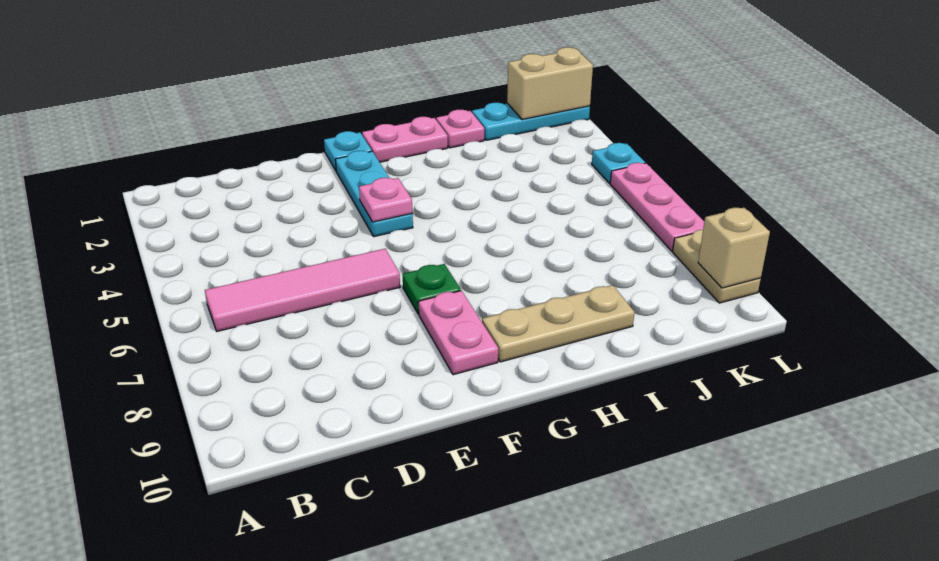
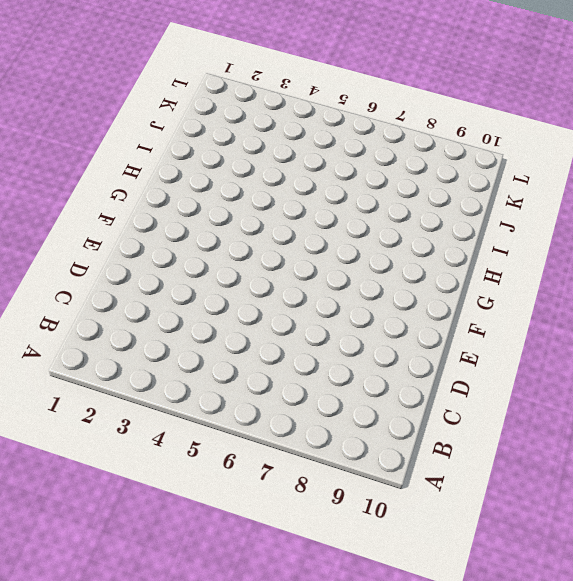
none -> pink 1x4 tile [205,249,400,331]
none -> cyan 1x1 plate [324,131,372,170]
none -> cyan 1x3 plate [335,151,413,237]

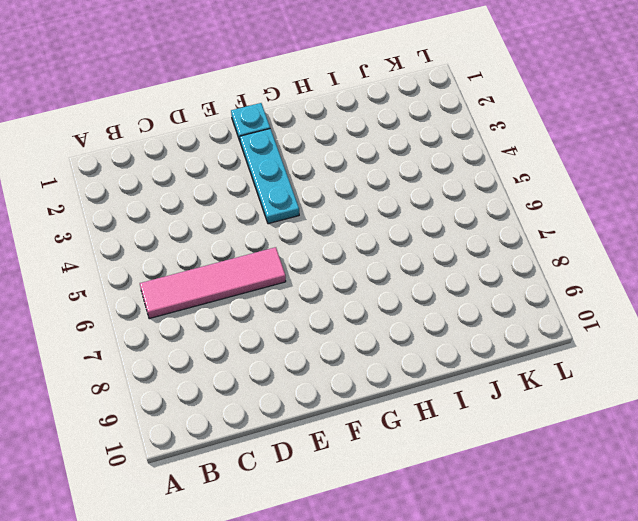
none -> green 1x1 plate [402,264,461,314]
none -> pink 1x2 plate [418,291,498,375]
none -> pink 1x2 plate [362,117,448,162]

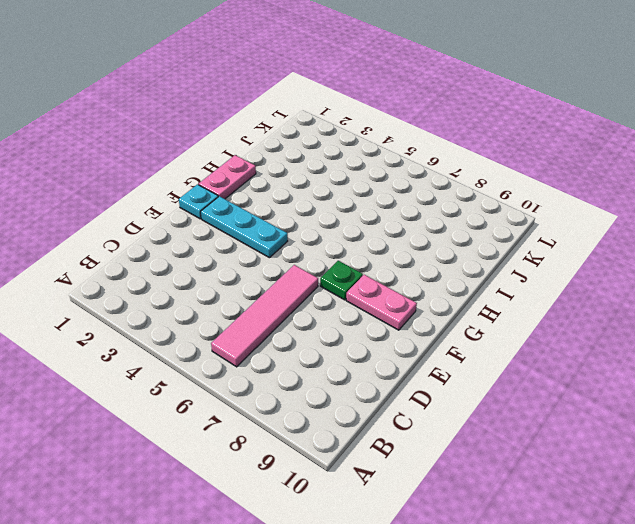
none -> tan 1x3 plate [482,285,635,362]
none -> pink 1x1 plate [436,110,484,148]
none -> cyan 1x3 plate [472,103,590,140]

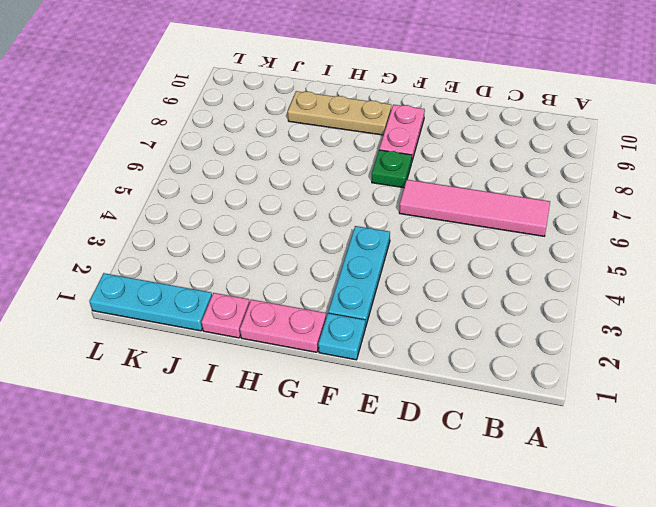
none -> cyan 1x1 plate [592,143,645,183]
none -> pink 1x3 plate [610,163,704,251]
none -> tan 1x2 plate [673,230,761,303]

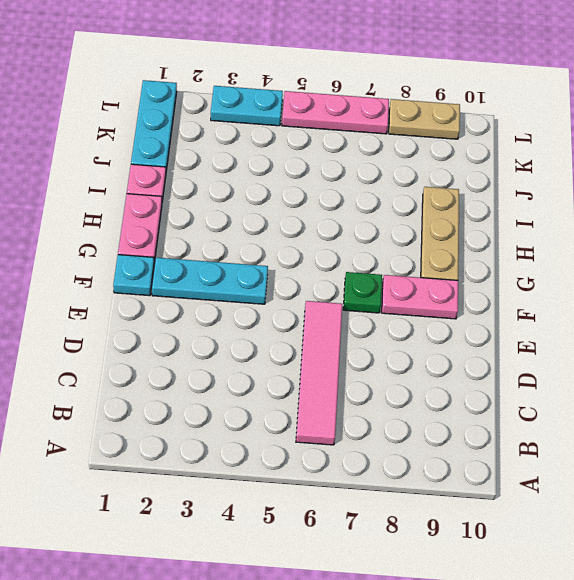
cyan 1x2 plate [211,86,283,126] -> cyan 1x1 plate [592,143,645,183]
none -> pink 1x1 plate [359,178,412,222]
none -> tan 1x2 brick [507,47,593,120]
none -> tan 1x1 brick [698,208,770,288]

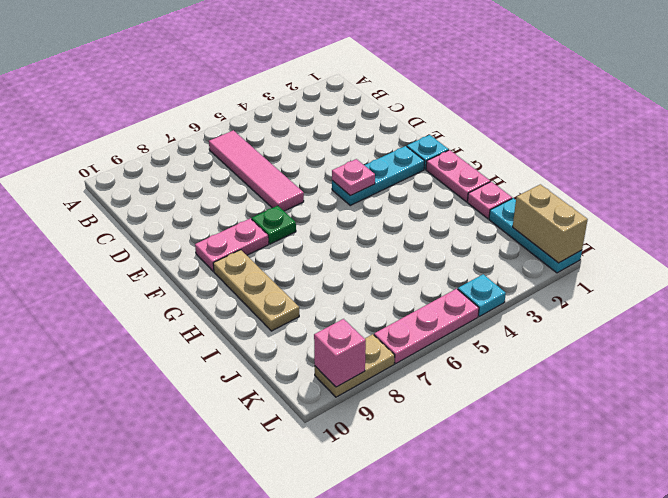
pink 1x1 brick [314,319,366,387] -> tan 1x1 brick [698,208,770,288]

